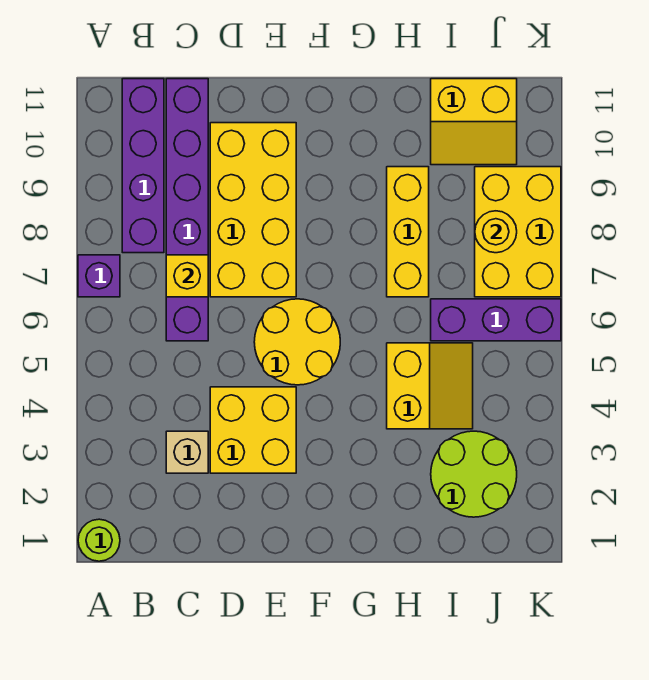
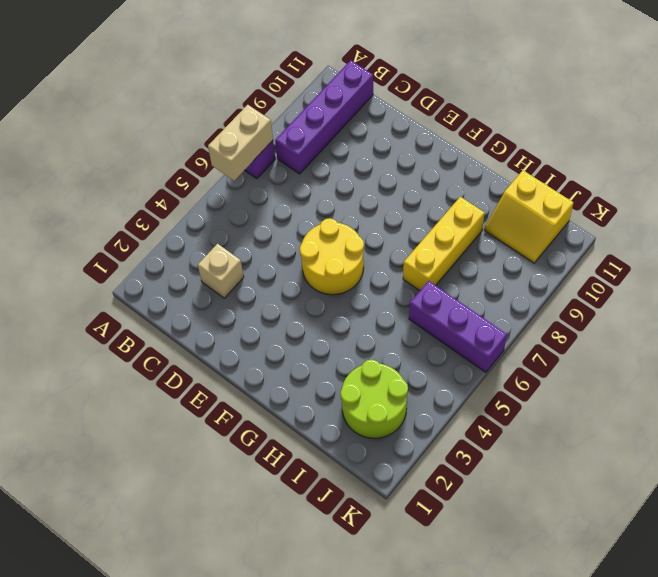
tan 1x2 brick [208,105,273,181] -> none
none -> lime 1x1 round brick [78,519,120,561]
none -> purple 1x6 brick [166,79,208,341]
none -> yellow 2x2 brick [210,387,296,473]

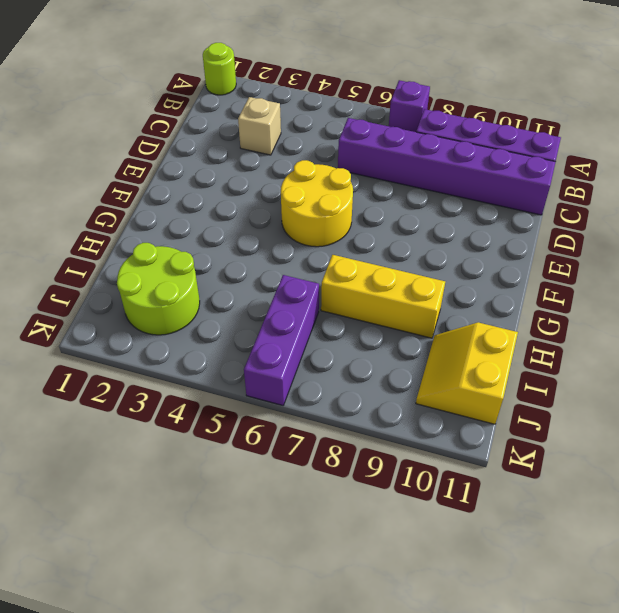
none -> yellow 2x2 brick [210,387,296,473]
none -> yellow 2x4 brick [210,123,296,297]
none -> yellow 2x2 slope [387,343,473,429]

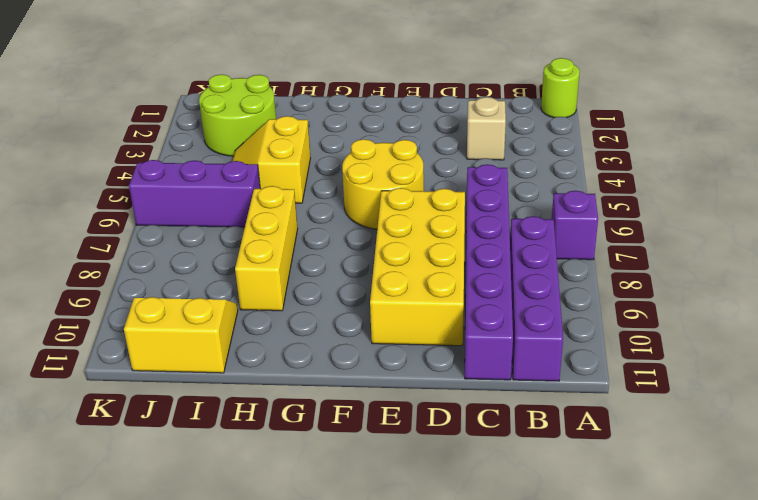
none -> yellow 2x2 brick [210,387,296,473]
none -> yellow 2x3 brick [475,167,561,297]
none -> yellow 1x1 brick [166,255,208,297]

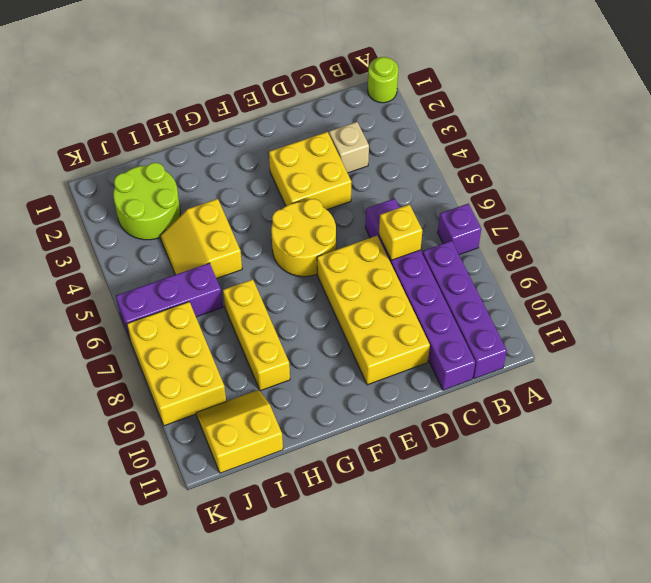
none -> yellow 1x1 round brick [475,211,517,253]

